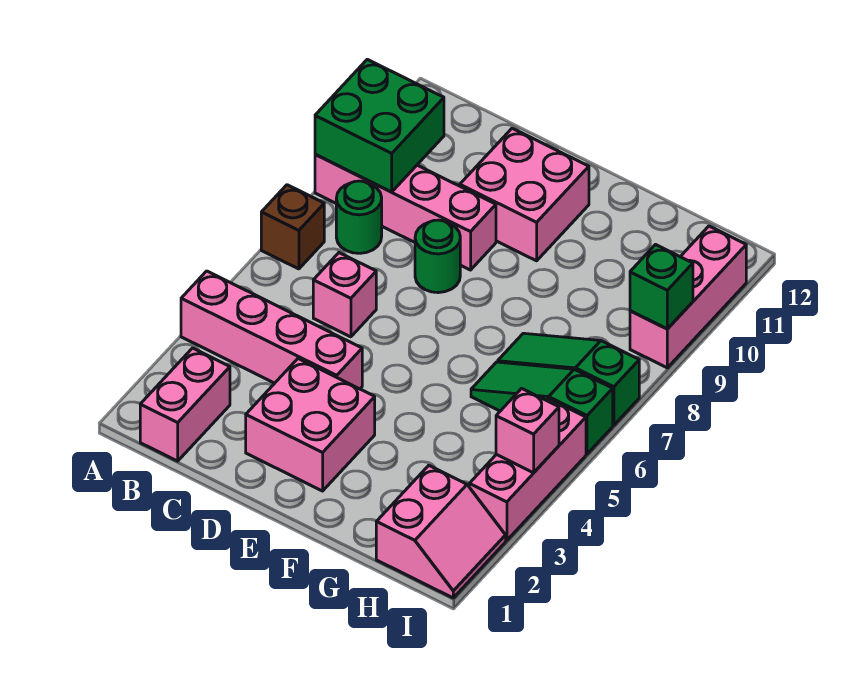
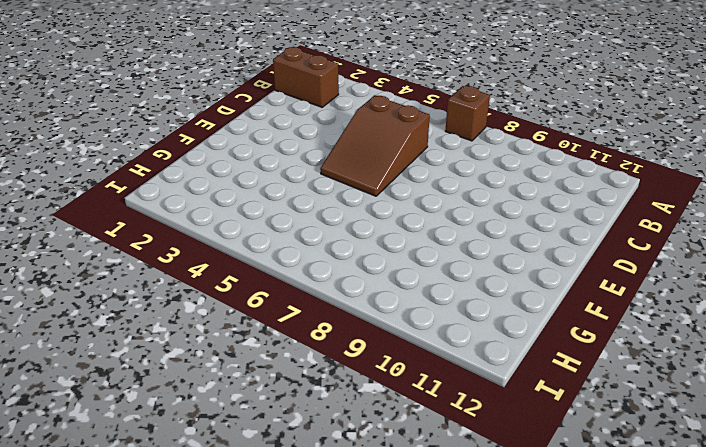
brown 1x2 brick [273,47,339,107] -> pink 1x2 brick [140,348,230,461]
brown 2x3 slope [320,96,430,196] -> pink 1x1 brick [313,253,376,337]
none -> pink 1x4 brick [181,271,362,389]
none -> pink 1x4 brick [315,154,496,270]
none -> green 1x1 round brick [336,181,382,253]

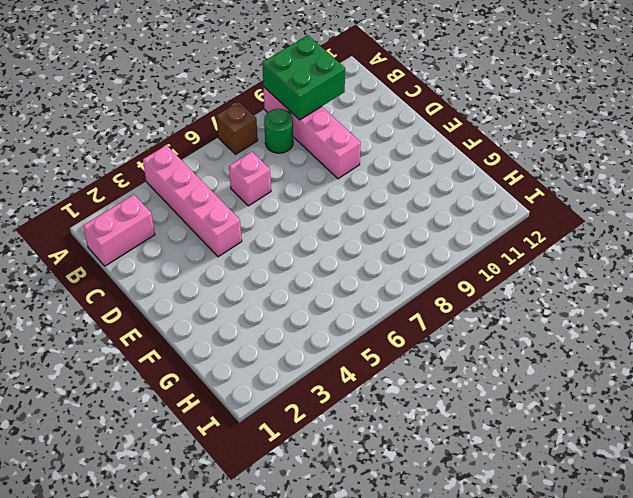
none -> pink 2x2 brick [246,359,375,491]
none -> green 1x1 round brick [415,220,460,293]
none -> pink 2x2 brick [460,128,589,261]

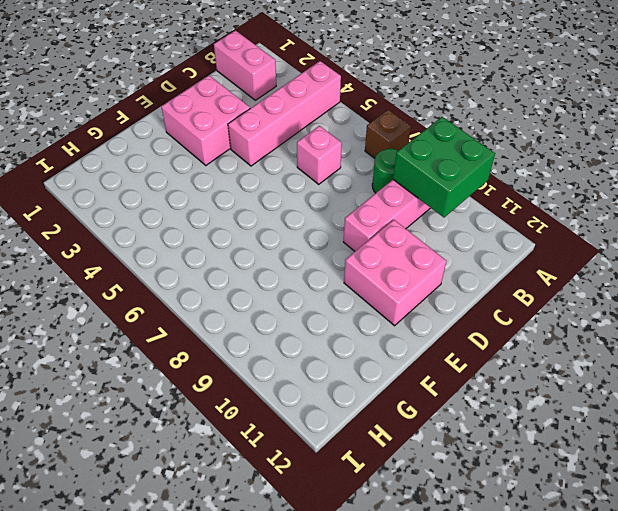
none -> green 1x1 round brick [415,220,460,293]
none -> green 1x3 slope [471,362,613,454]
none -> green 1x3 slope [498,333,639,425]

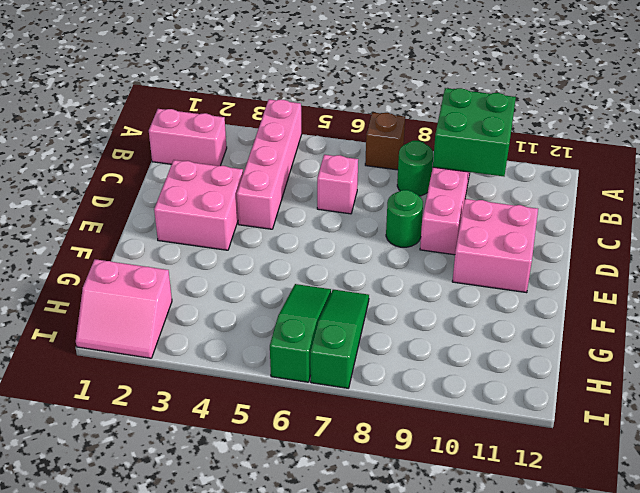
none -> pink 1x3 brick [469,399,586,540]
none -> pink 1x3 brick [630,226,746,368]
none -> pink 1x1 brick [496,388,559,473]

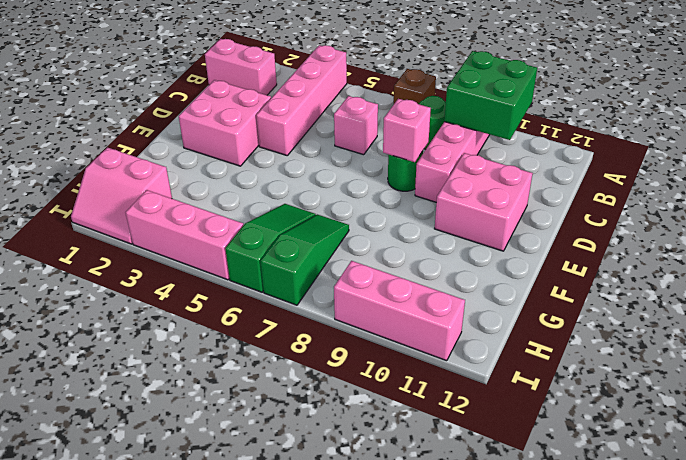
pink 1x1 brick [383,99,431,162] -> pink 1x1 brick moved to [496,388,559,473]
none -> green 1x1 brick [630,245,693,329]

